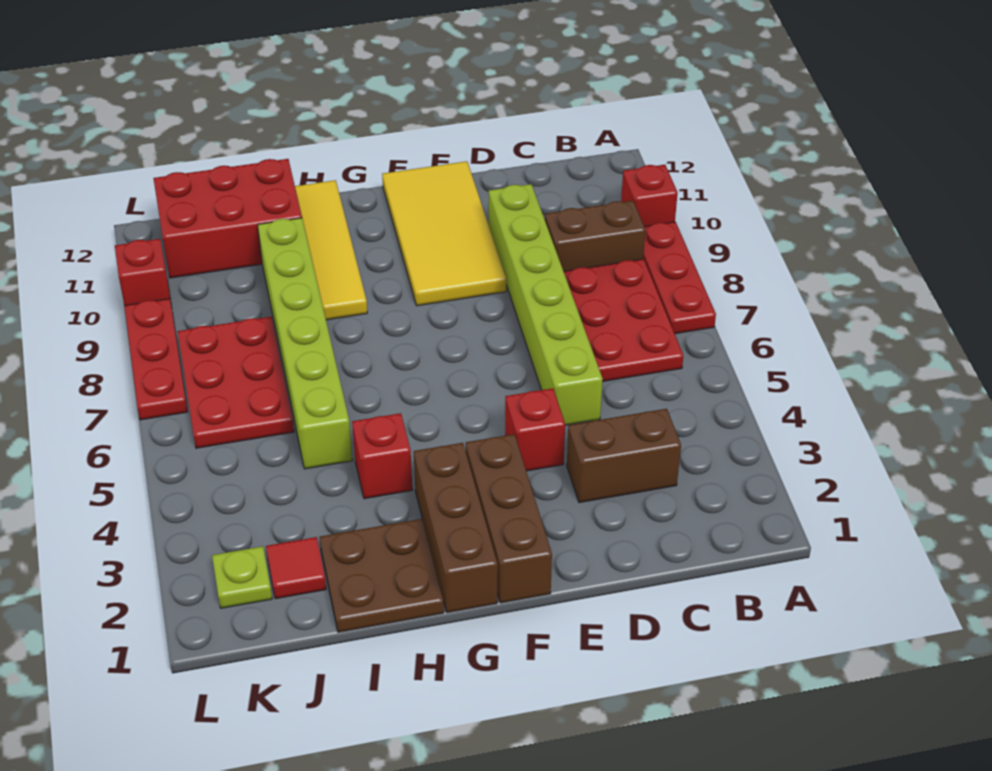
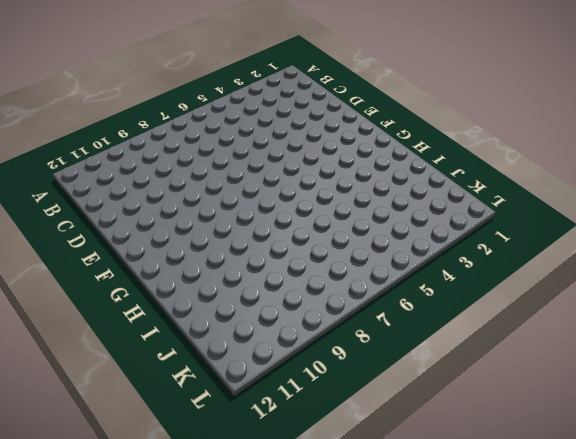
none -> red 1x3 plate [643,222,716,334]
none -> red 1x1 brick [621,165,678,226]
none -> red 2x3 plate [564,259,683,382]

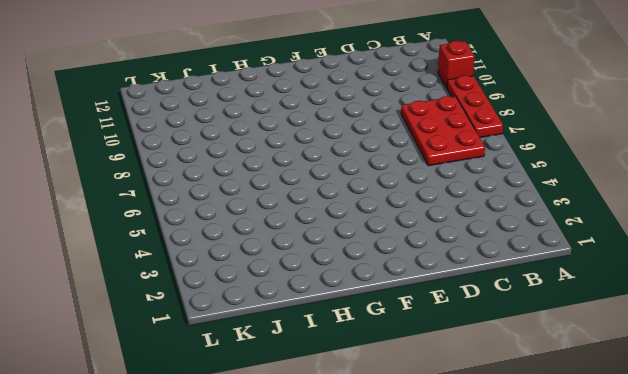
none -> brown 1x2 brick [545,201,645,271]
none -> brown 1x2 brick [567,409,681,503]
none -> lime 1x6 brick [489,184,603,425]

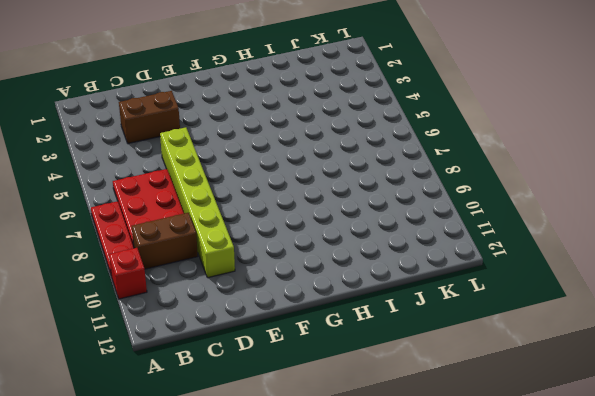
none -> red 1x1 brick [505,388,565,471]
none -> yellow 2x4 tile [382,161,507,306]
none -> brown 1x3 brick [466,434,552,603]

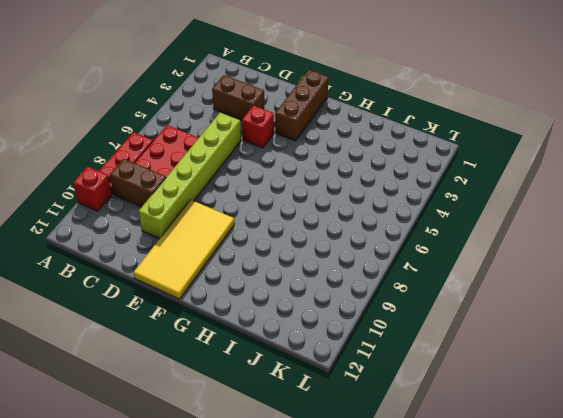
none -> brown 1x3 brick [414,443,498,613]
none -> brown 2x2 plate [320,519,444,632]
none -> red 1x1 brick [352,413,413,499]

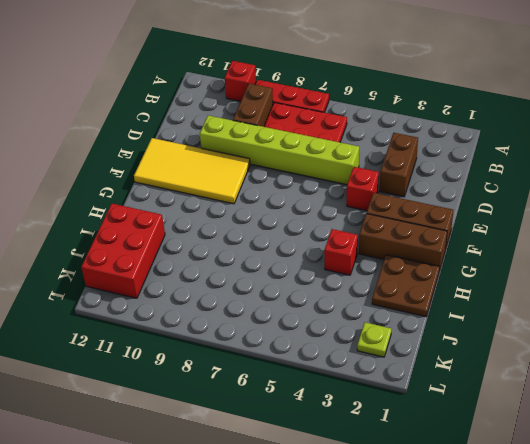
none -> yellow 1x4 tile [295,180,367,320]
none -> lime 1x6 brick [258,218,353,469]
none -> red 1x1 tile [266,537,326,599]

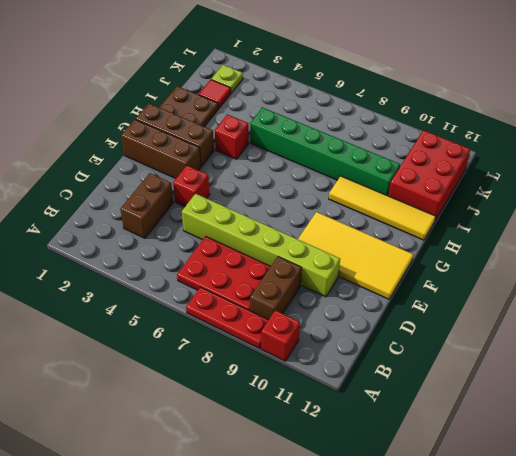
green 1x6 brick [250,107,400,196] -> lime 1x6 brick [258,218,353,469]
none -> red 2x3 plate [178,317,294,448]
none -> red 1x3 plate [124,299,188,420]
none -> red 1x1 brick [115,239,170,305]

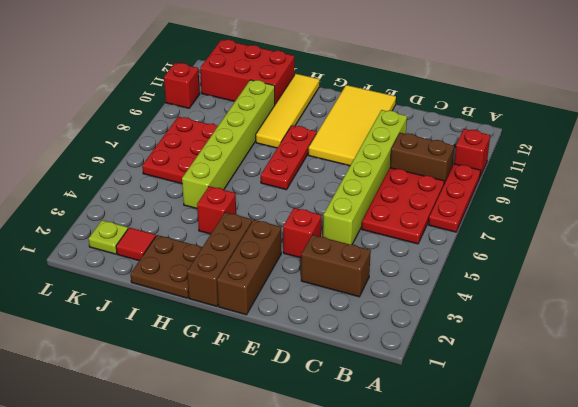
red 1x3 plate [261,125,317,190] -> red 1x3 plate moved to [124,299,188,420]

